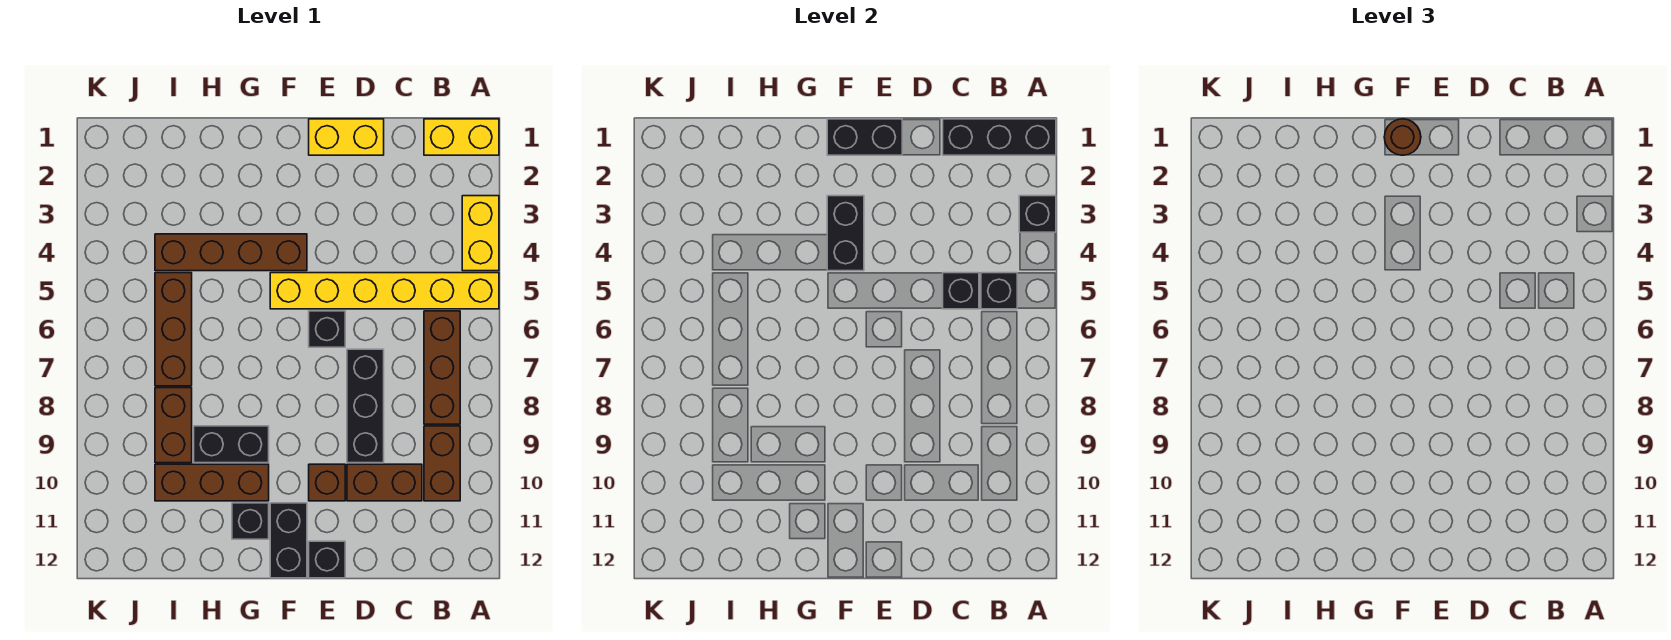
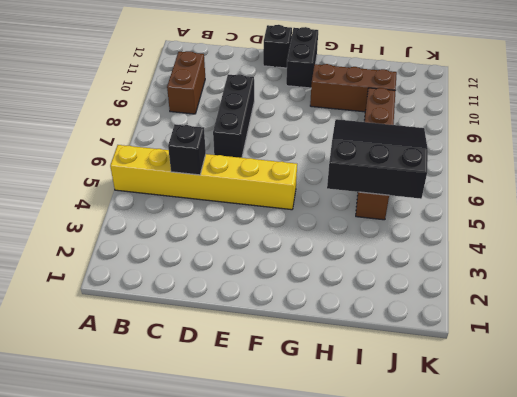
black 3x3 slope [327,119,428,199] -> none
none -> yellow 1x2 brick [424,119,499,155]
none -> yellow 1x2 brick [462,196,499,271]
none -> brown 1x3 brick [424,311,460,424]

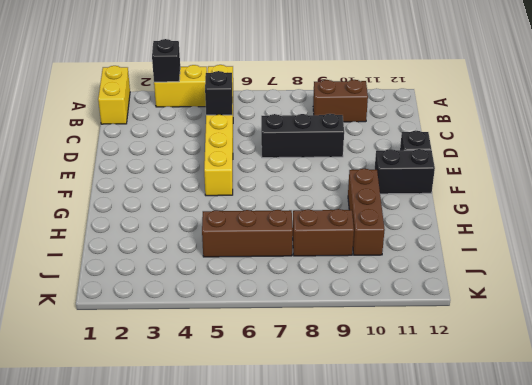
none -> brown 1x3 brick [424,311,460,424]
none -> brown 1x2 brick [347,464,422,501]
none -> yellow 1x2 brick [309,119,384,155]

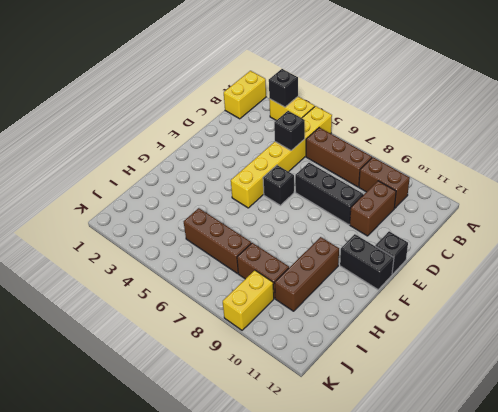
yellow 1x2 brick [223,270,274,330] -> yellow 1x2 brick moved to [309,119,384,155]
none -> brown 1x1 brick [309,464,345,501]
none -> brown 1x4 brick [155,234,307,271]
none -> black 1x2 brick [194,426,269,463]

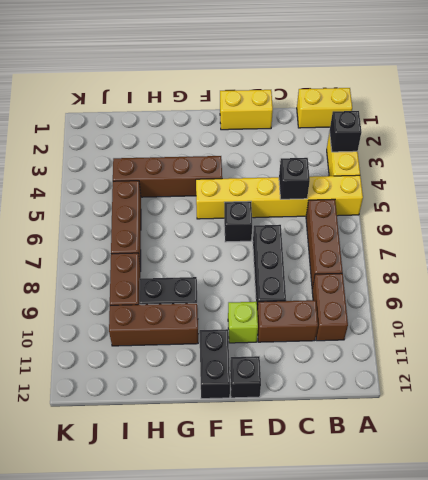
lime 1x1 brick [228,302,258,343] -> brown 1x1 brick [309,464,345,501]
none -> black 1x1 brick [232,503,269,539]
none -> black 1x3 brick [943,119,1056,155]
none -> black 1x1 brick [981,273,1017,309]

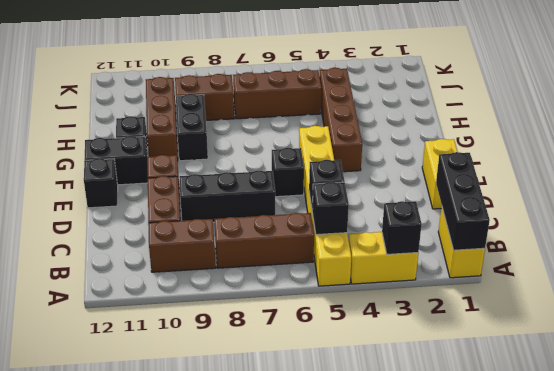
none -> black 1x2 brick [827,119,902,155]
none -> black 1x2 brick [827,196,864,271]
none -> brown 1x1 round brick [1384,119,1421,155]

